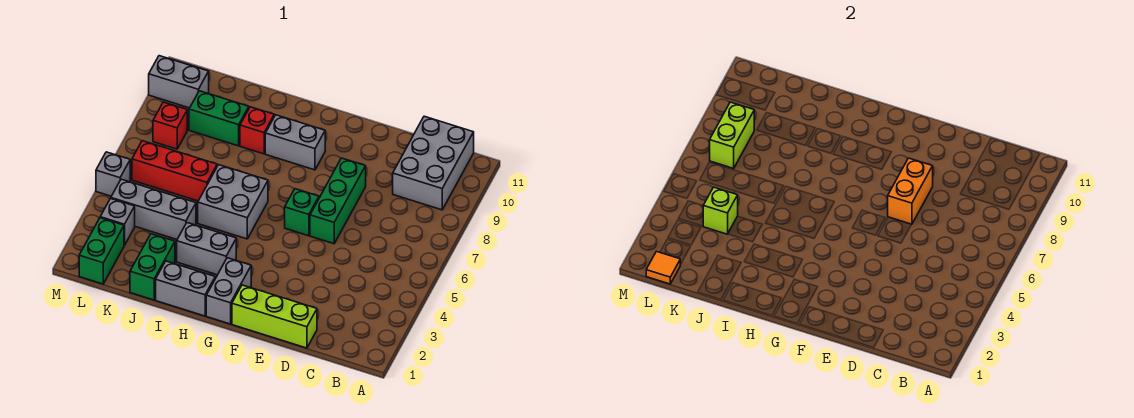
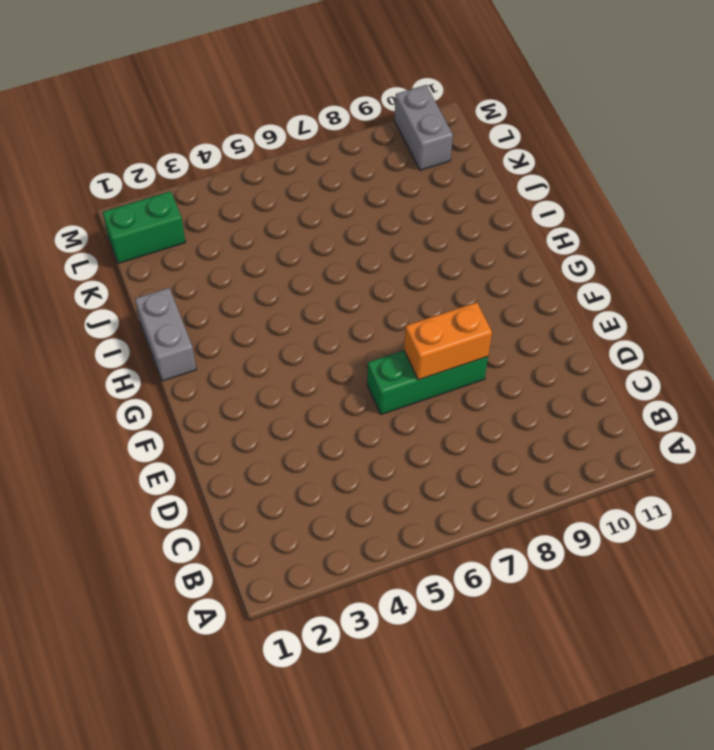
none -> grey 2x3 brick [393,116,474,210]
none -> lime 1x3 brick [232,285,317,348]
none -> green 1x1 brick [285,189,319,236]

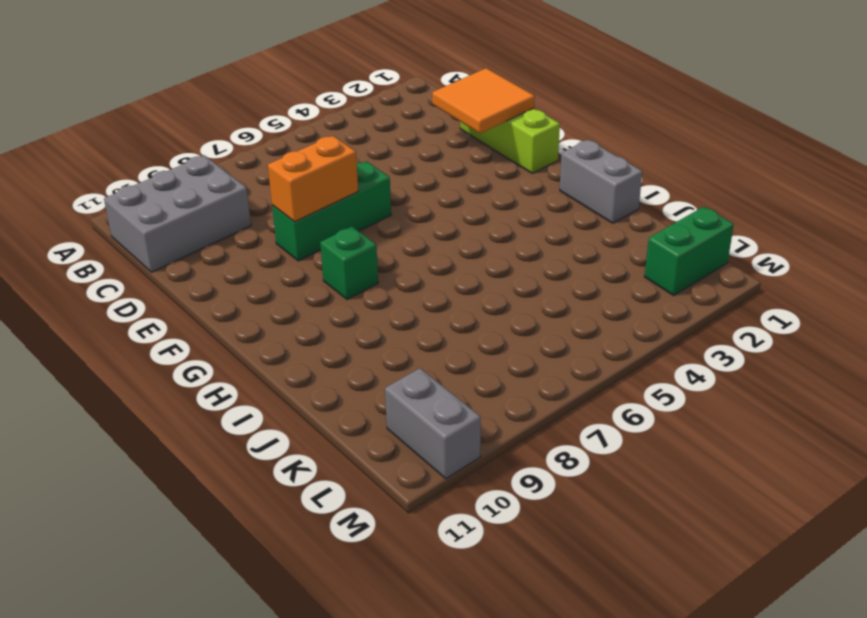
orange 2x2 tile [432,68,535,134] -> none
green 1x1 brick [320,227,378,300] -> green 1x1 brick moved to [285,189,319,236]
none -> grey 1x2 brick [206,258,251,324]
none -> grey 1x2 brick [265,115,325,170]
none -> grey 1x2 brick [177,223,236,275]

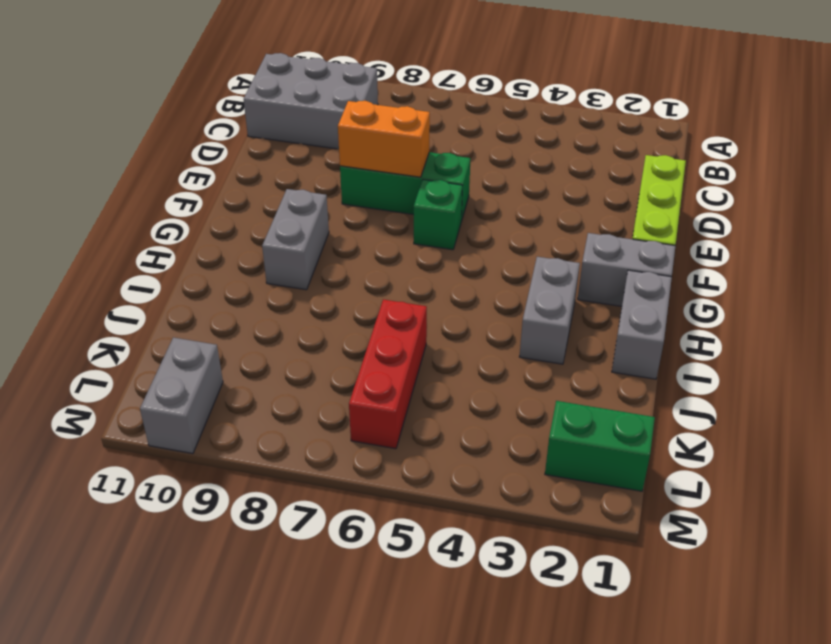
none -> grey 2x2 brick [198,165,268,239]
none -> red 1x1 brick [240,107,274,154]
none -> green 1x2 brick [130,234,175,300]

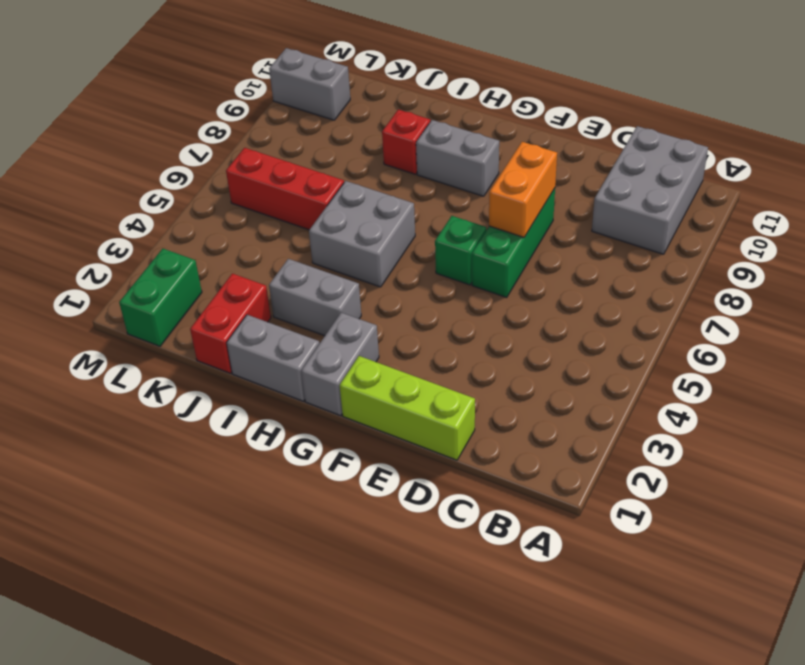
red 1x2 brick [190,273,271,373] -> green 1x2 brick [130,234,175,300]
none -> grey 1x3 brick [111,179,196,239]
none -> green 1x2 brick [189,91,249,146]
none -> grey 1x1 brick [100,199,135,246]

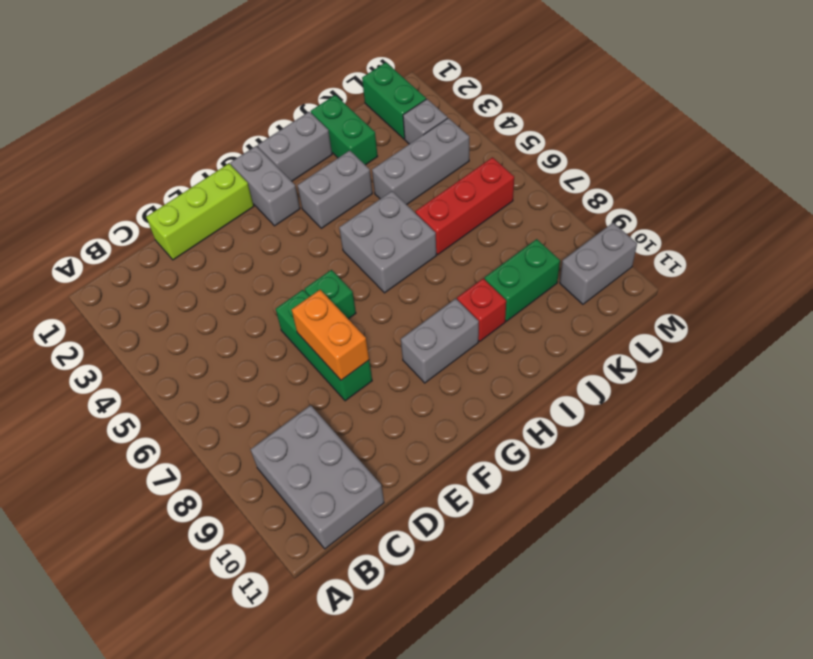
none -> red 1x1 brick [153,102,187,149]
none -> grey 1x1 brick [96,152,130,196]
none -> lime 1x1 brick [703,187,738,234]

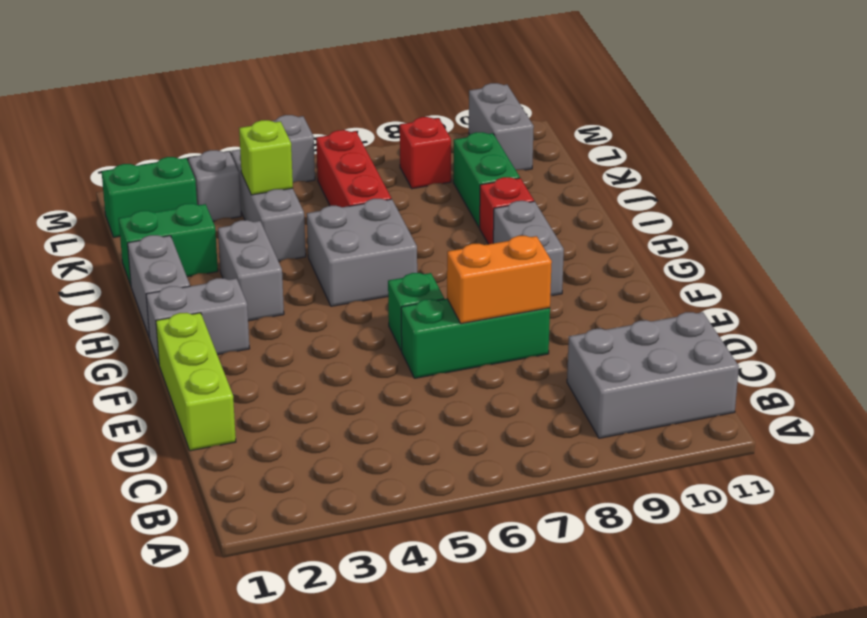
none -> orange 1x1 tile [646,251,680,284]
none -> lime 1x2 brick [710,102,754,168]

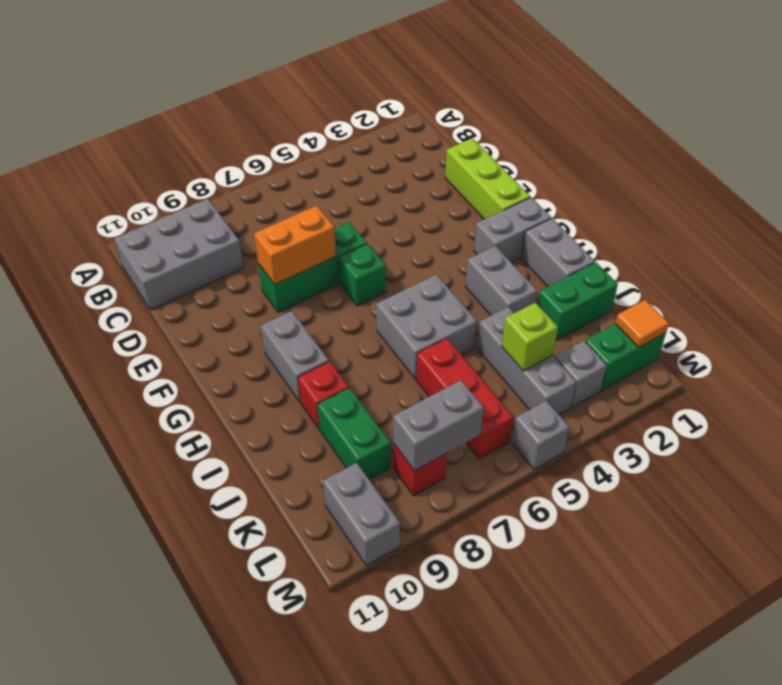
grey 1x2 brick [393,380,484,471] -> lime 1x2 brick [710,102,754,168]

